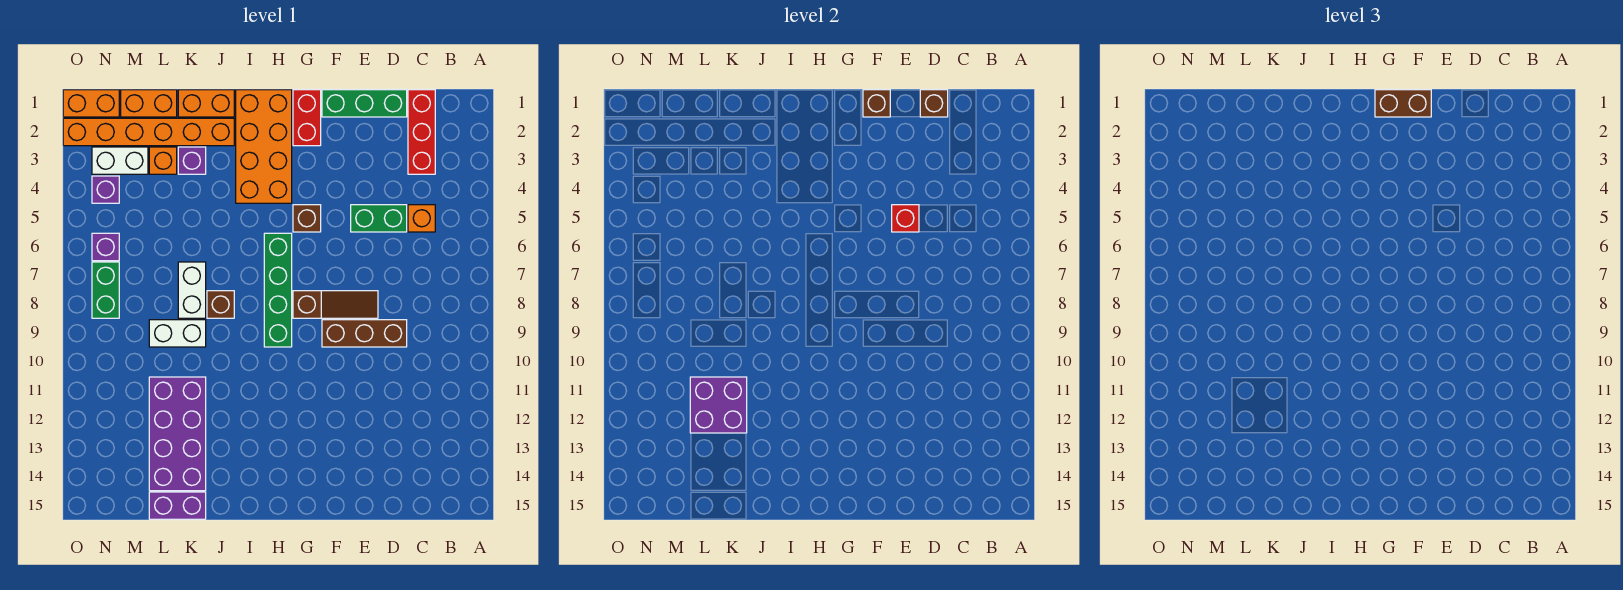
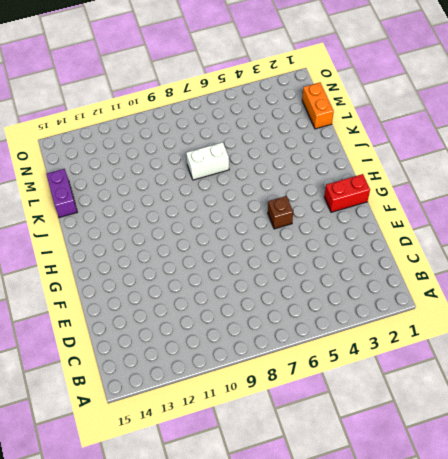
none -> red 1x3 brick [408,90,435,174]
none -> orange 1x1 brick [408,205,435,232]
none -> green 1x3 brick [322,90,407,117]
none -> green 1x2 brick [351,205,407,232]

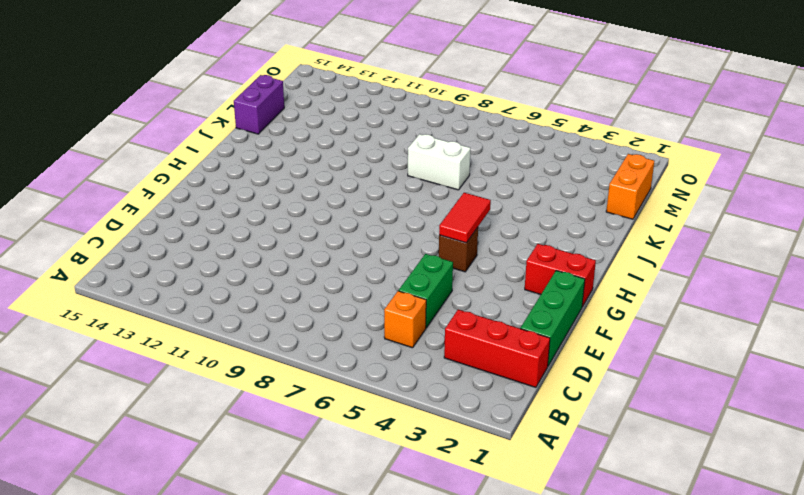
red 1x2 tile [439,193,491,243] -> none
none -> brown 1x3 brick [322,320,407,347]
none -> brown 1x3 slope [293,291,378,318]
none -> orange 2x4 brick [236,90,292,203]
none -> green 1x4 brick [264,233,292,347]

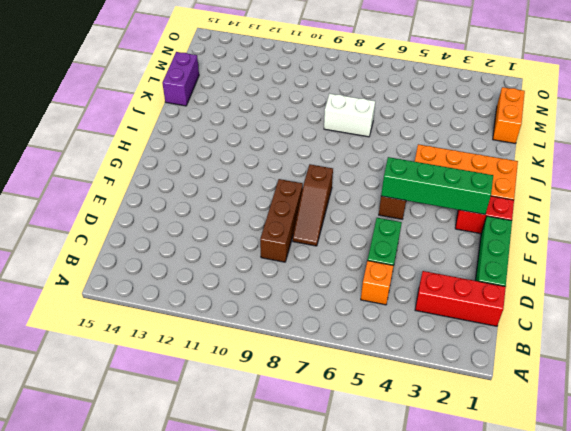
green 1x4 brick [381,157,493,214] -> green 1x4 brick moved to [264,233,292,347]
none -> orange 1x2 brick [178,90,234,117]
none -> orange 1x6 brick [63,118,234,146]
none -> brown 1x1 brick [207,291,234,318]
none -> purple 1x1 brick [178,147,206,174]

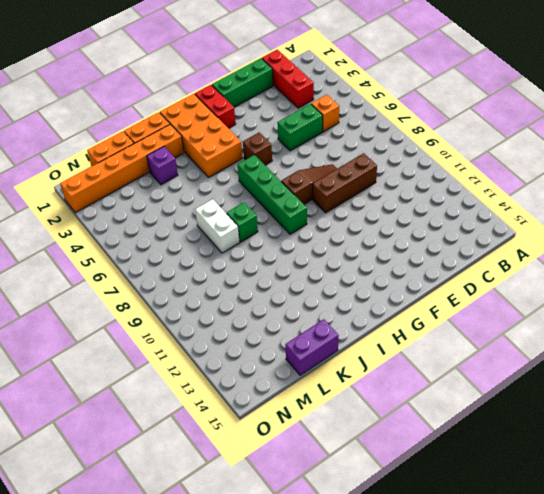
green 1x1 brick [227,202,258,242] -> brown 1x1 brick [207,291,234,318]
none -> white 1x2 brick [149,320,206,347]
none -> purple 2x4 brick [149,377,206,491]
none -> orange 1x1 brick [149,147,177,174]
none -> white 1x2 brick [92,147,148,174]

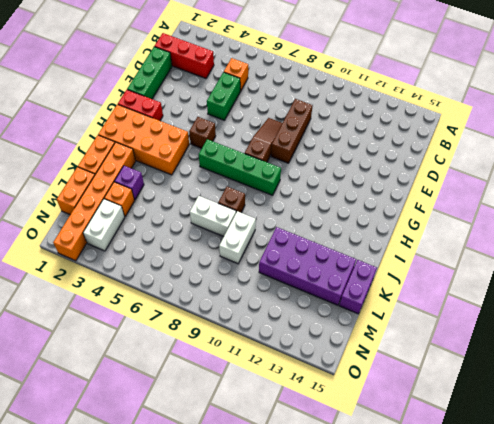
none -> orange 1x2 brick [63,90,119,117]
none -> purple 1x1 brick [92,176,119,203]
none -> purple 1x1 brick [92,233,119,261]
none -> green 1x2 brick [92,262,119,318]

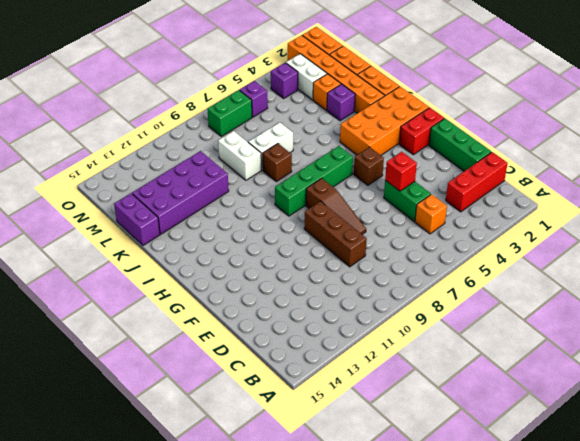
none -> brown 1x1 brick [920,90,948,117]
none -> brown 1x1 brick [863,90,890,117]
none -> purple 2x2 brick [690,377,747,433]
none -> brown 1x2 brick [1375,90,1431,117]

